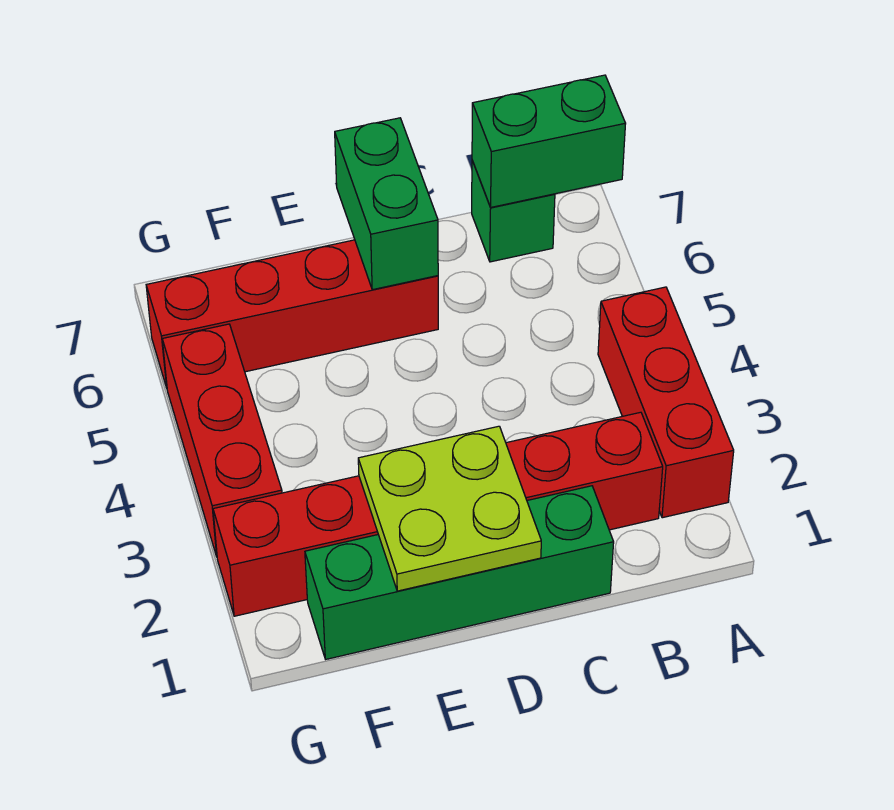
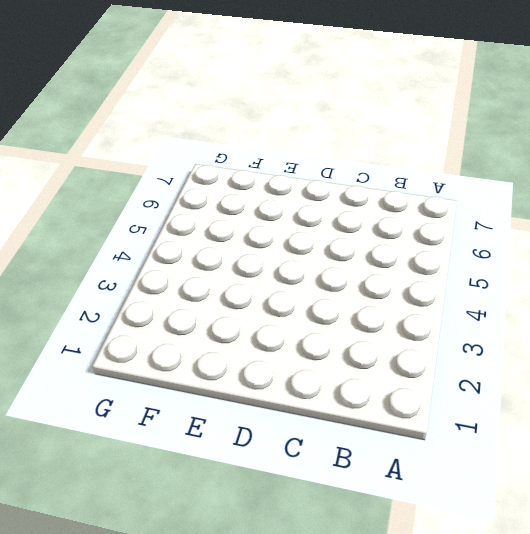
none -> red 1x3 brick [598,287,734,518]
none -> red 1x6 brick [213,412,663,616]

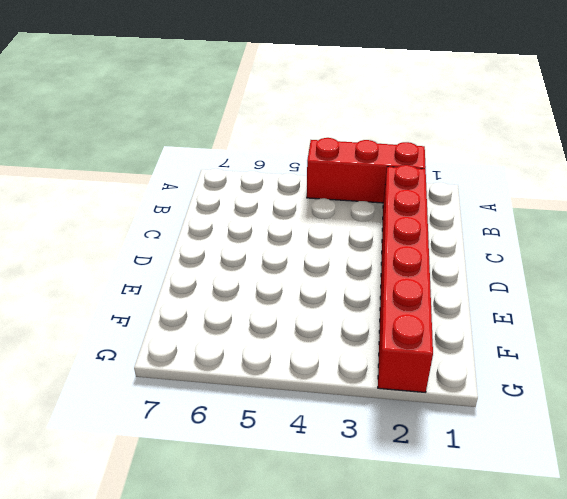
none -> green 1x1 brick [472,161,555,262]
none -> green 1x4 brick [305,486,614,659]

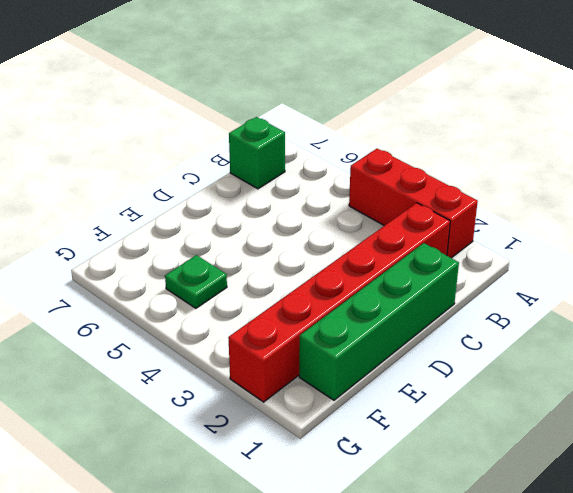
green 1x1 plate [165,255,227,308] -> none
none -> red 1x4 brick [146,240,438,388]
none -> red 1x3 brick [162,324,282,556]

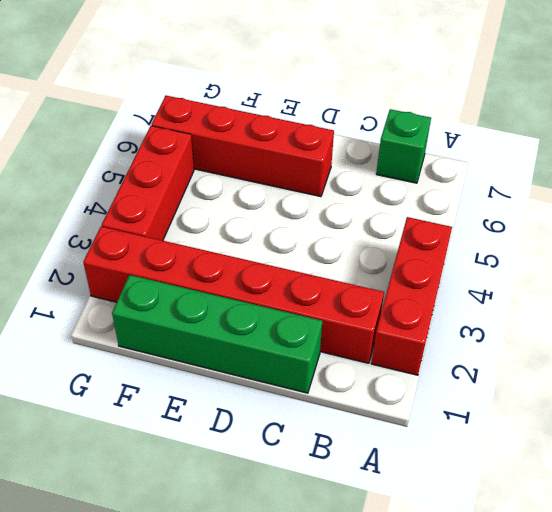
none -> green 1x2 brick [472,75,626,207]
none -> lime 2x2 plate [358,426,541,591]

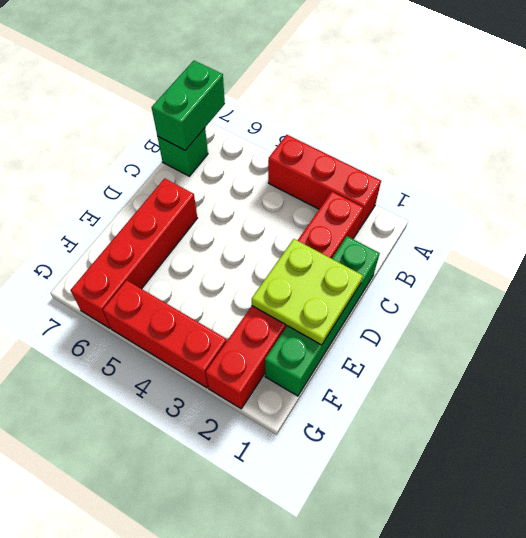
none -> green 1x2 brick [335,118,438,290]

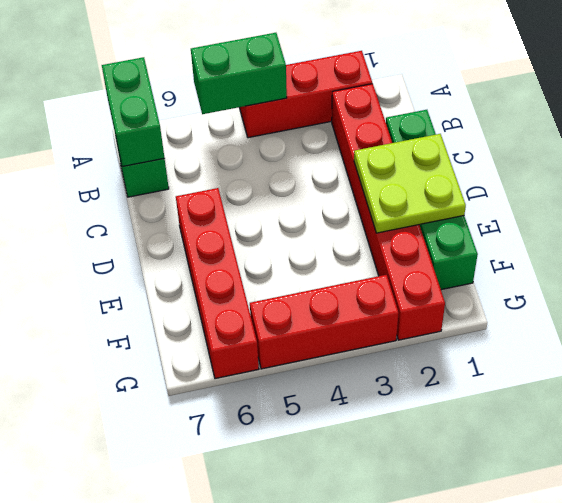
green 1x2 brick [191,33,287,114] -> green 1x2 brick moved to [335,118,438,290]

